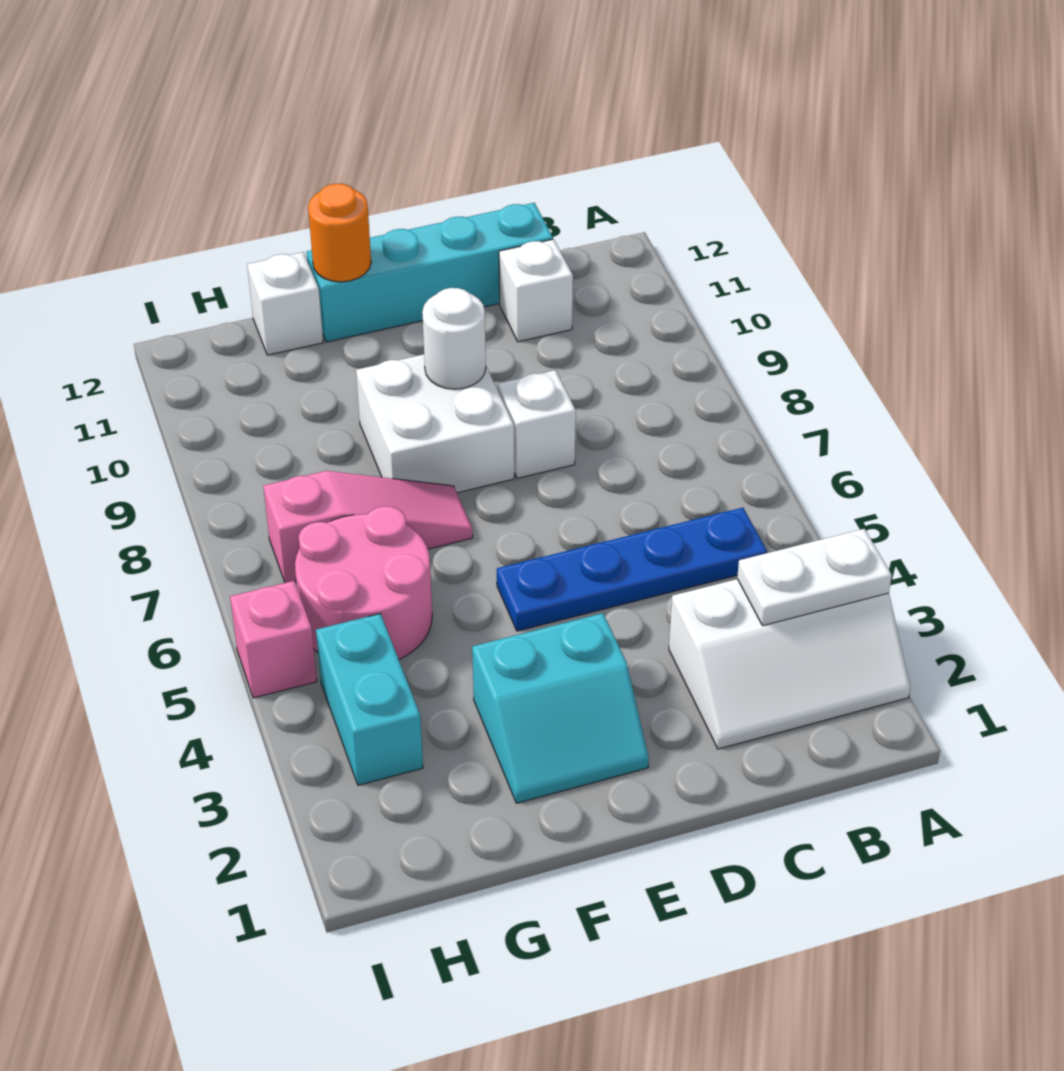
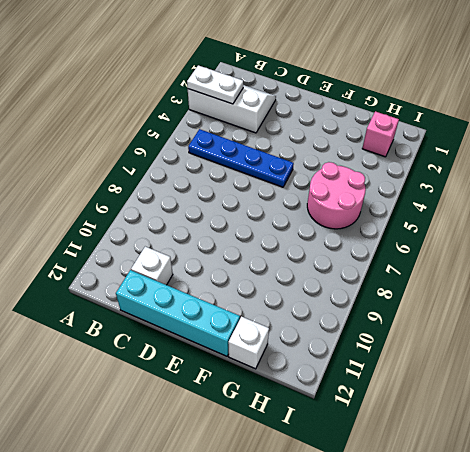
pink 1x1 brick [362,111,399,157] -> pink 1x1 brick moved to [230,581,317,698]
none -> white 1x1 brick [498,370,576,478]
none -> cyan 2x2 slope [472,613,649,803]
none -> white 2x2 brick [356,354,514,493]

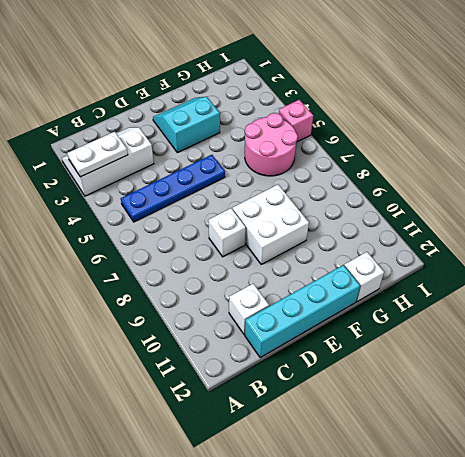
none -> pink 1x3 slope [263,471,473,583]
none -> cyan 1x2 brick [316,614,423,785]
none -> white 1x1 round brick [422,288,486,389]

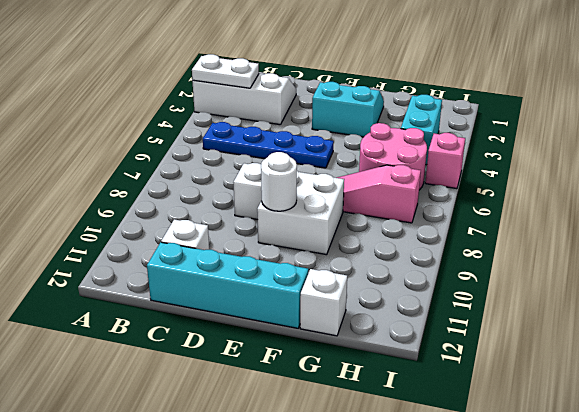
none -> orange 1x1 round brick [308,184,371,282]

